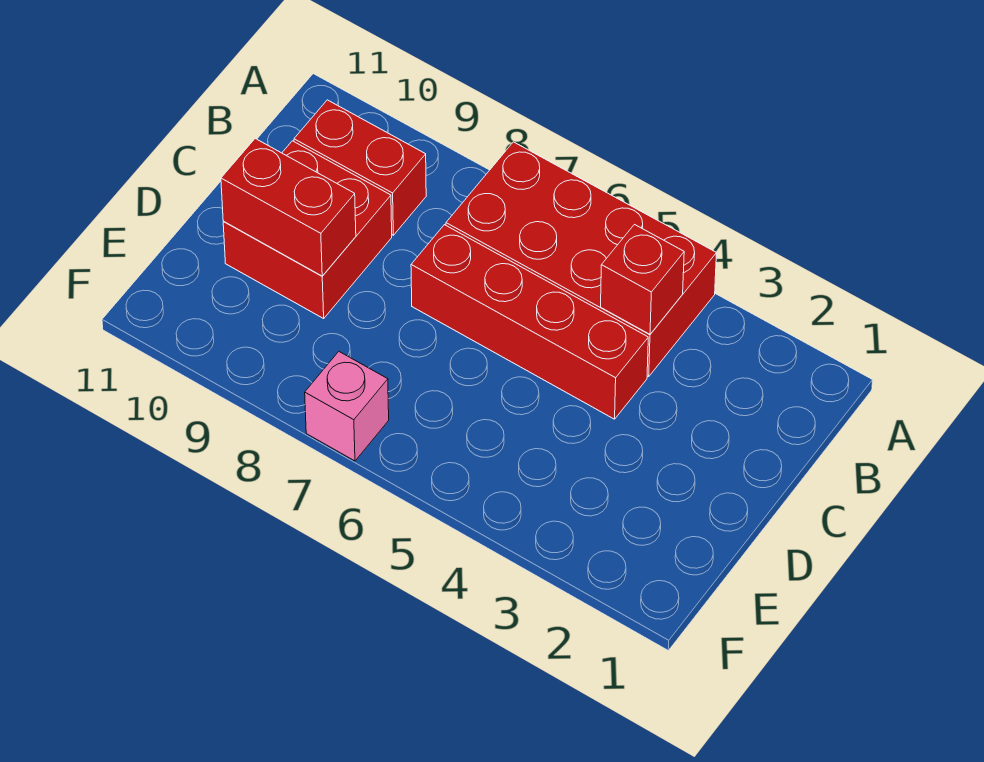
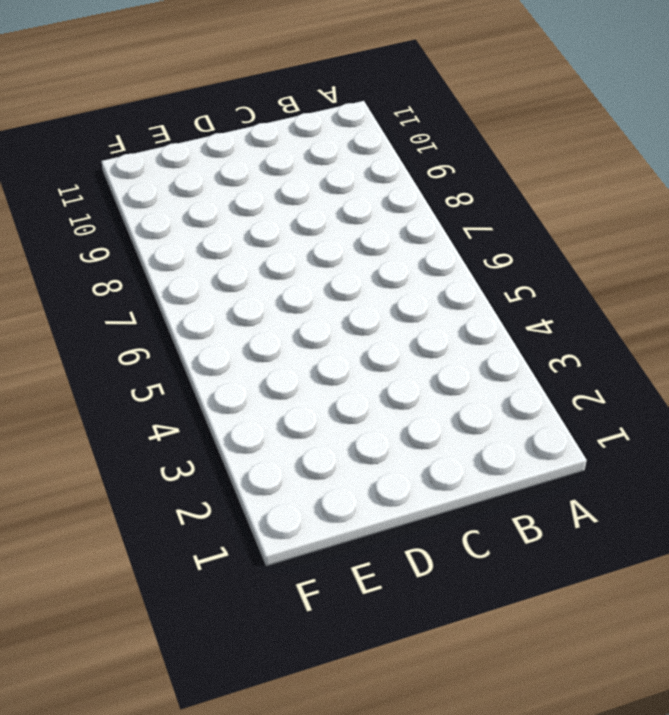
none -> red 2x4 brick [446,142,717,377]
none -> red 1x2 brick [294,100,426,235]

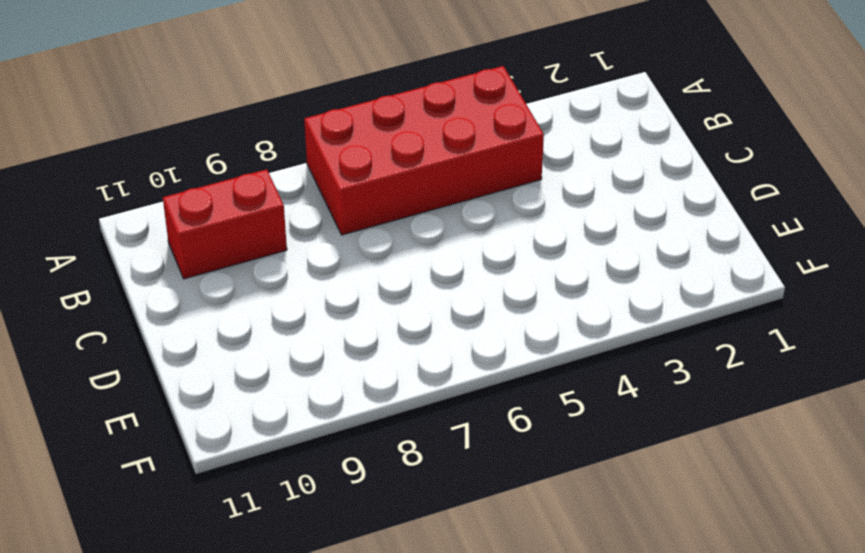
none -> red 1x4 brick [411,225,648,419]
none -> red 2x2 brick [223,141,392,318]

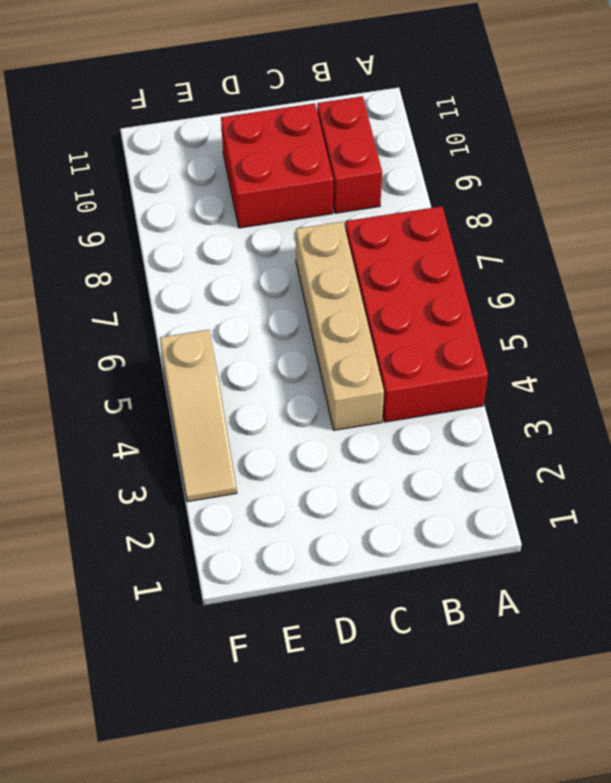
tan 1x4 brick [296,222,384,430] -> red 1x4 brick [411,225,648,419]
tan 1x3 slope [160,330,237,502] -> none
none -> pink 1x1 brick [305,352,389,461]
none -> red 1x1 brick [601,225,684,334]

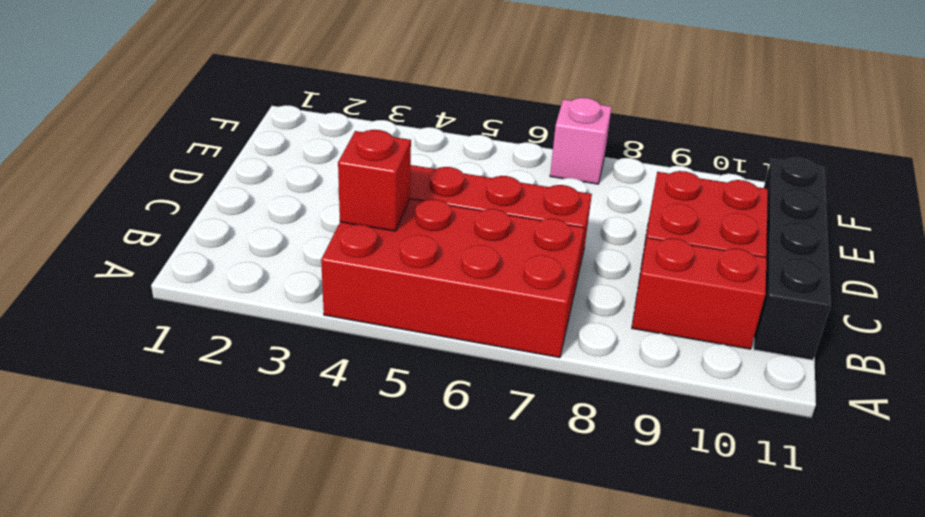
black 1x4 brick [754,158,831,360] -> none
none -> red 1x2 brick [221,139,356,276]

